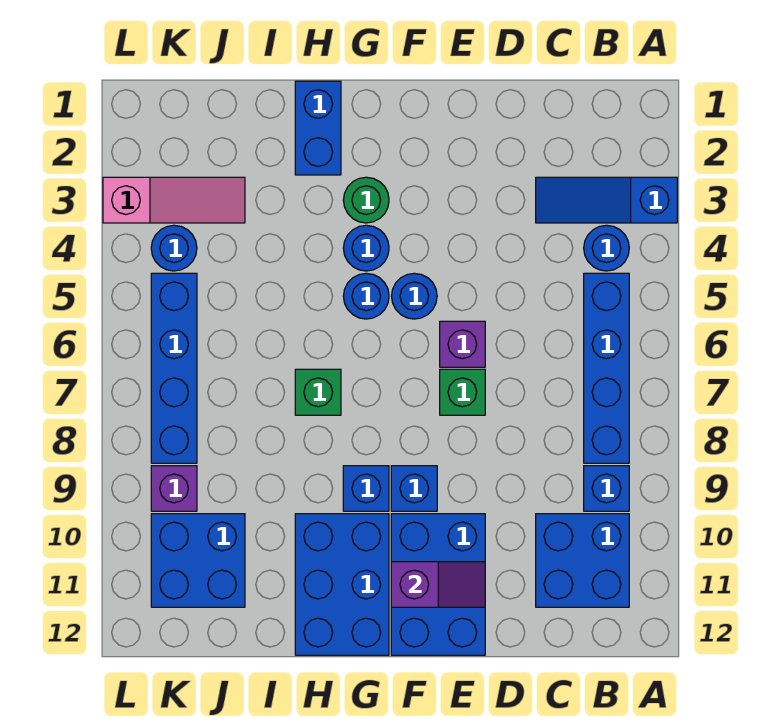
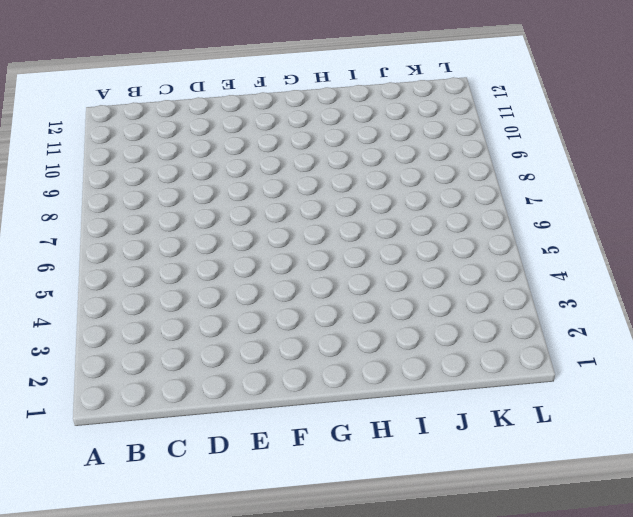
none -> blue 1x3 slope [536,177,677,223]
none -> blue 1x1 round brick [584,225,629,271]
none -> blue 1x4 brick [584,273,629,463]

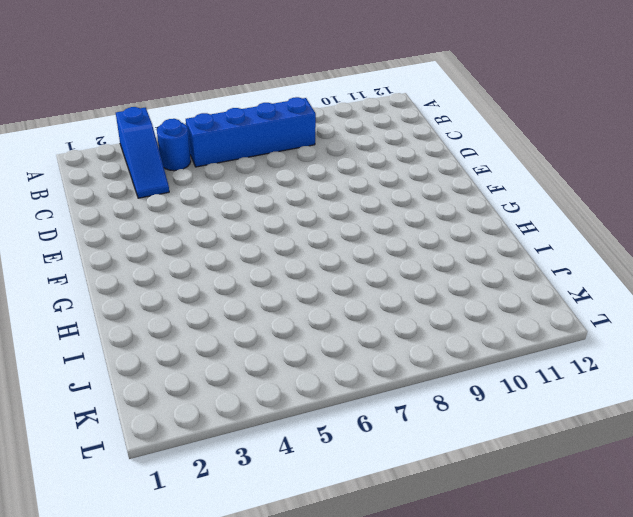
none -> blue 1x1 brick [584,466,629,511]
none -> blue 2x2 brick [536,514,629,607]
none -> purple 1x1 brick [440,321,485,367]

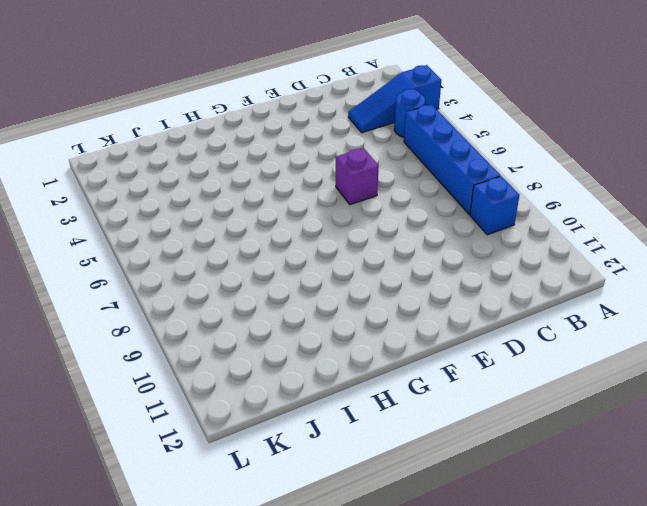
none -> blue 2x2 brick [536,514,629,607]
none -> green 1x1 brick [440,369,485,415]
none -> blue 2x3 brick [391,514,485,655]

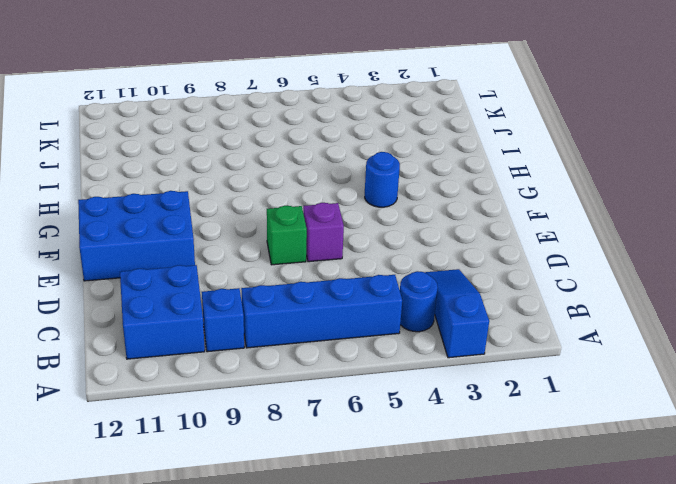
none -> blue 1x1 round brick [392,273,437,319]
none -> blue 1x1 brick [391,466,437,511]
none -> green 1x1 round brick [343,177,389,223]

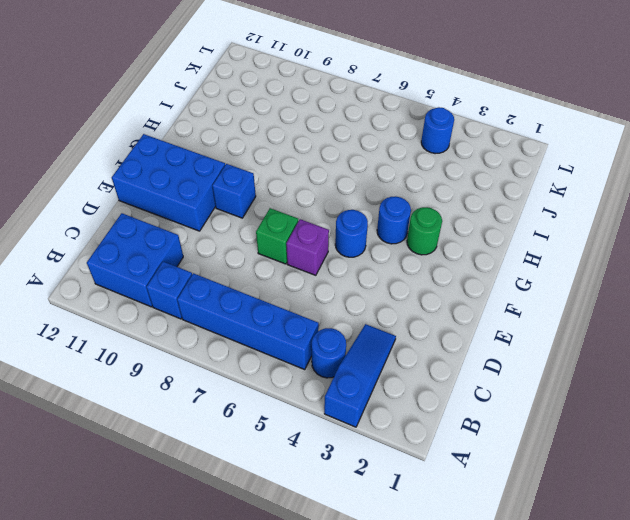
none -> blue 1x1 round brick [343,273,389,319]
none -> blue 1x1 brick [343,466,389,511]
none -> blue 2x3 brick [295,514,389,655]

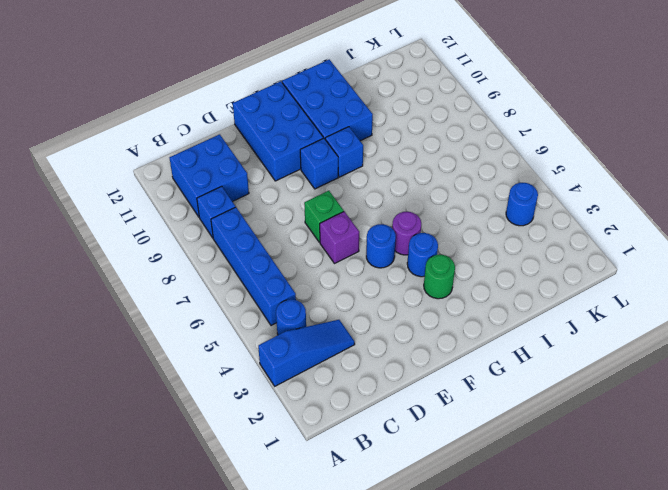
purple 1x1 round brick [392,212,421,255] -> blue 1x1 round brick [343,273,389,319]
none -> blue 1x2 brick [295,81,341,175]
none -> green 1x1 brick [295,369,341,415]
none -> pink 1x3 slope [103,177,245,223]

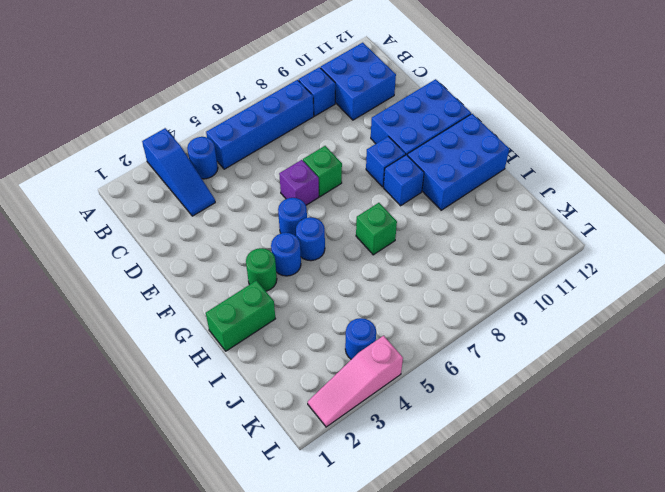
green 1x2 brick [206,281,275,351] -> blue 1x2 brick [295,81,341,175]
pink 1x3 slope [308,336,403,427] -> pink 1x3 slope turned to [103,177,245,223]
none -> blue 2x2 brick [151,514,245,607]
none -> blue 1x4 brick [151,273,197,463]
none -> purple 1x1 brick [151,466,197,511]

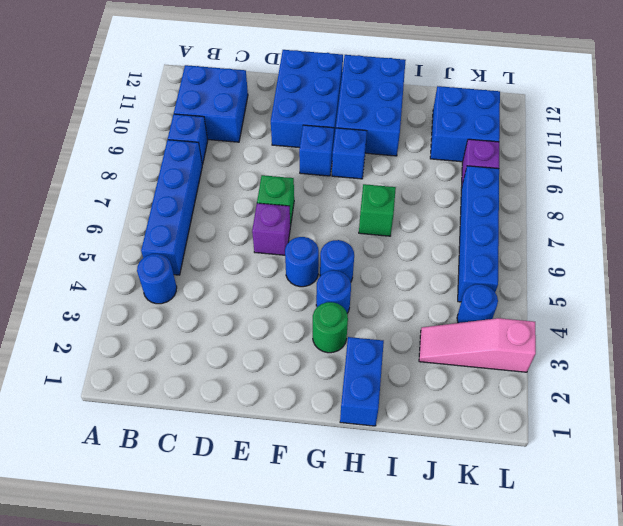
none -> blue 1x3 slope [536,177,677,223]
none -> purple 1x2 slope [391,562,485,607]

